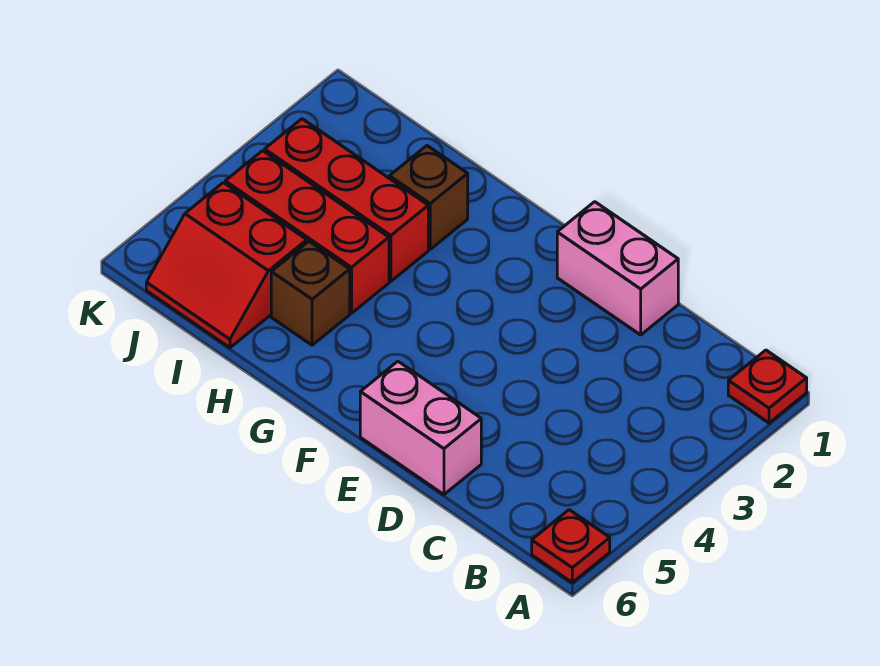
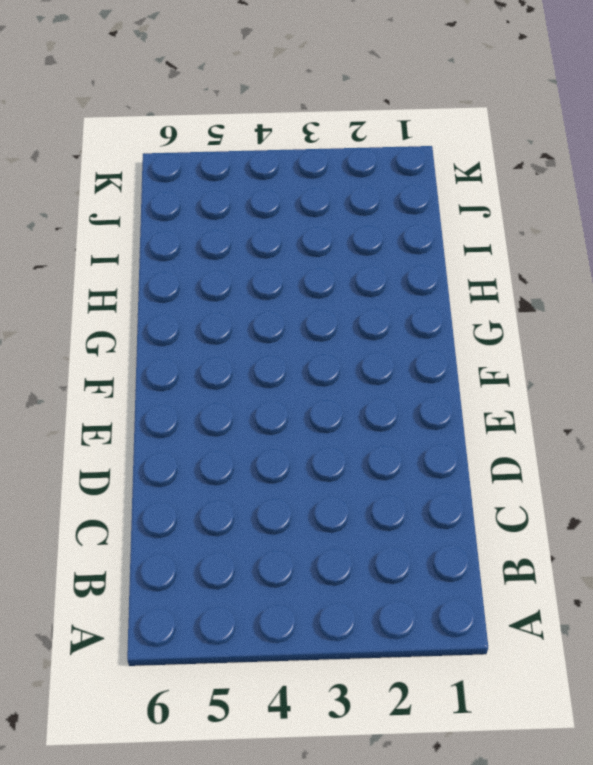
none -> red 1x1 plate [728,350,807,423]
none -> red 1x1 plate [532,510,610,582]

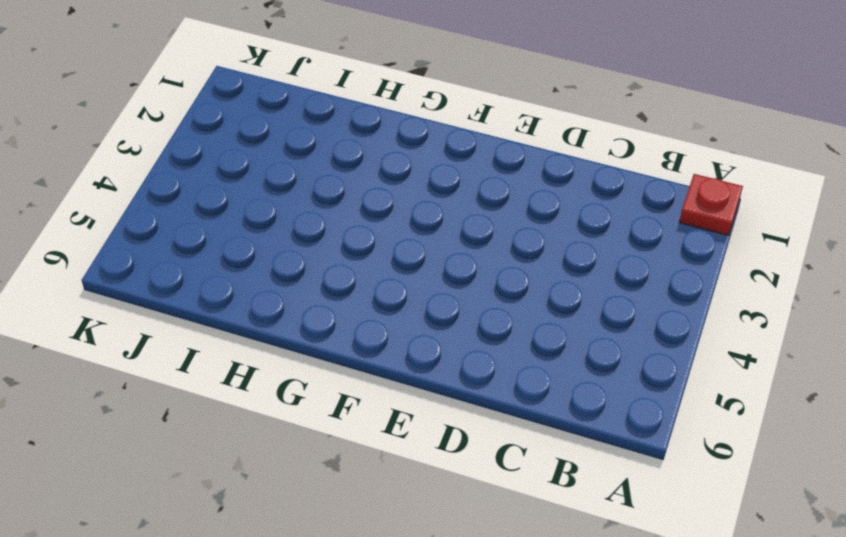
none -> red 1x1 plate [532,510,610,582]
none -> pink 1x2 brick [557,202,678,335]

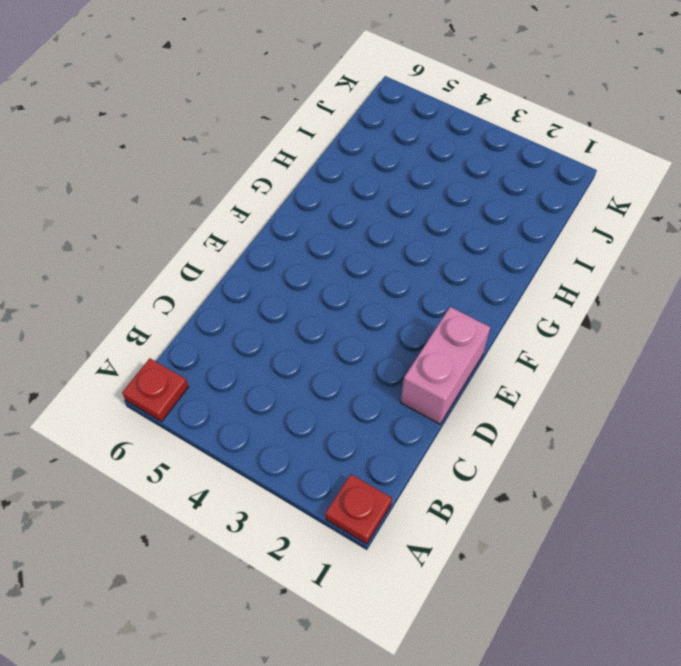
none -> pink 1x2 brick [360,361,481,494]
none -> brown 1x1 brick [389,146,468,249]

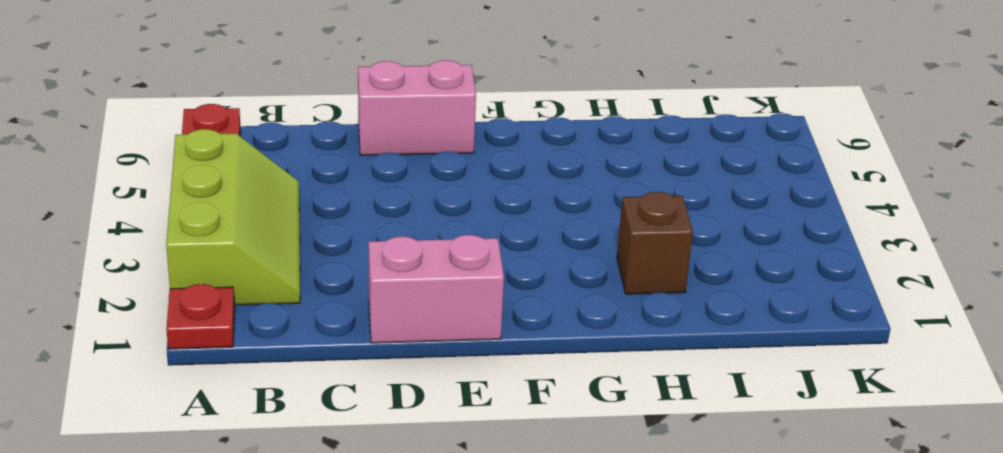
lime 2x3 slope [166,129,300,305] -> none
none -> red 1x3 brick [265,119,428,281]
none -> red 1x3 brick [225,151,389,313]

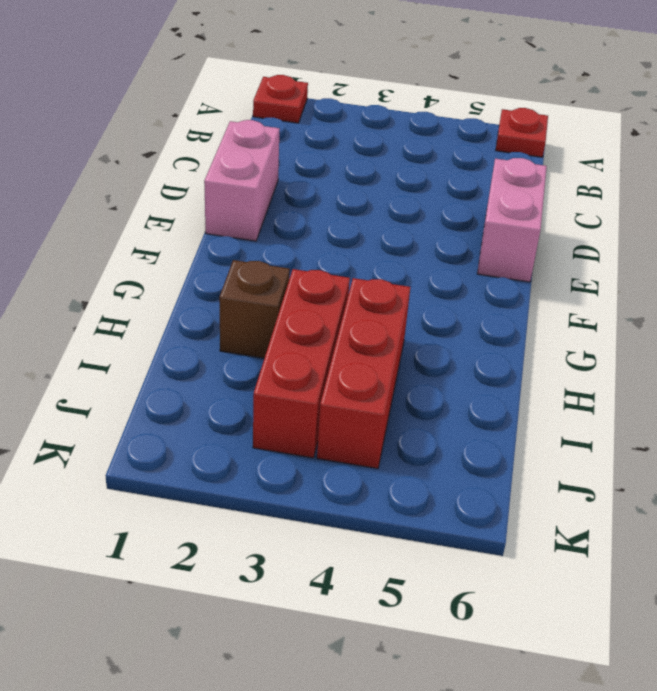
none -> brown 1x1 brick [271,241,350,345]
none -> red 2x2 slope [146,183,307,348]

